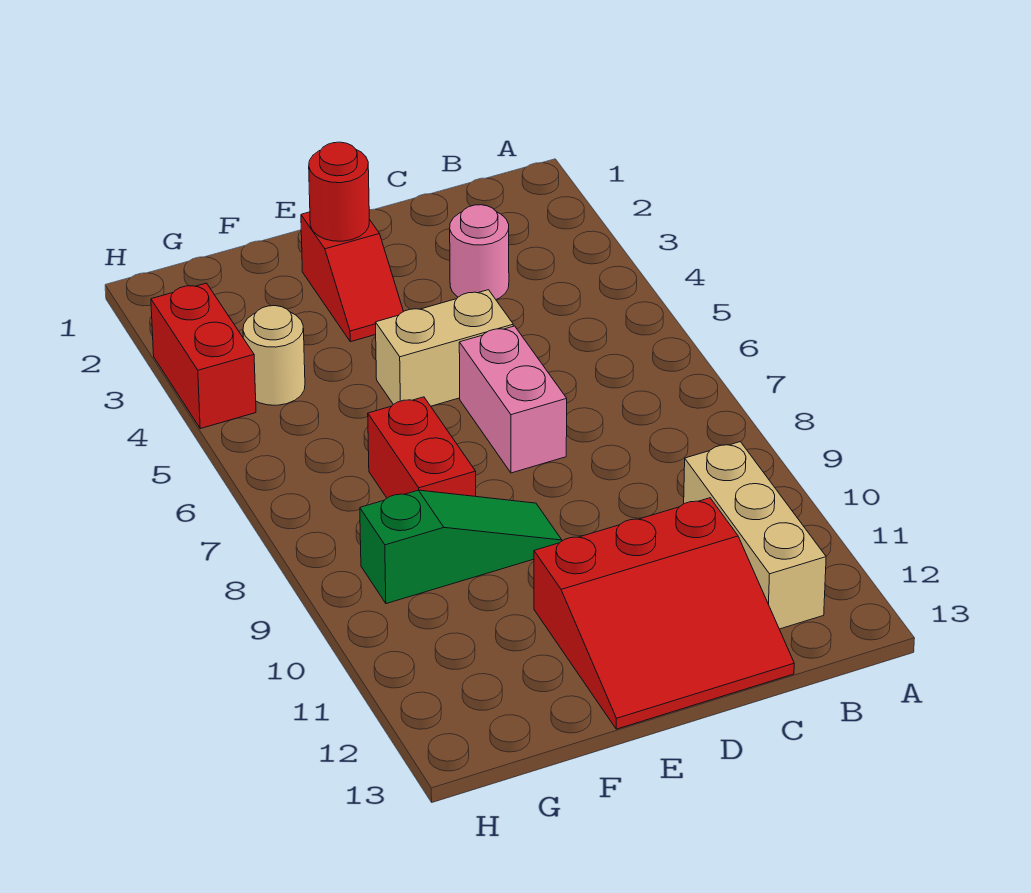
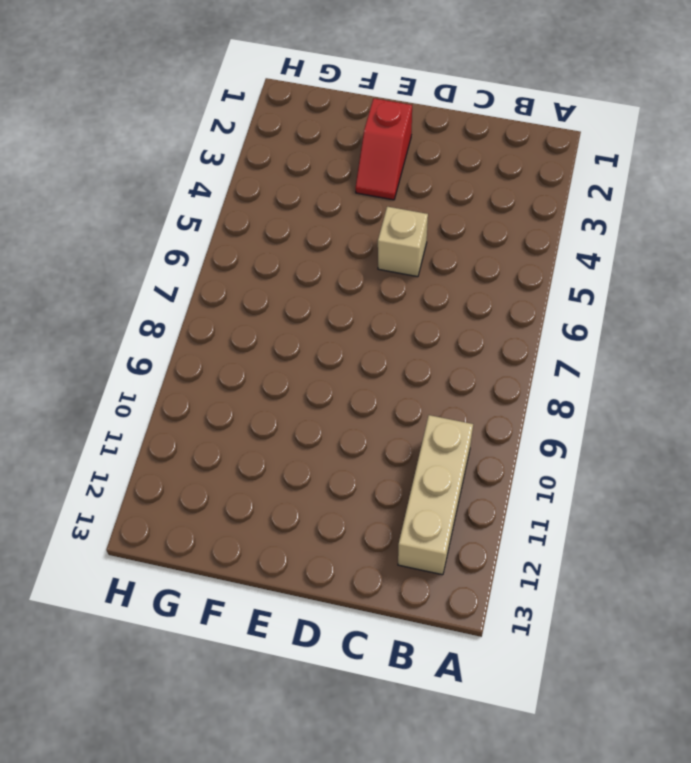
tan 1x1 brick [378,207,428,277] -> tan 1x2 brick [375,290,513,406]
none -> pink 1x1 round brick [450,205,509,299]
none -> red 3x3 slope [534,498,794,729]

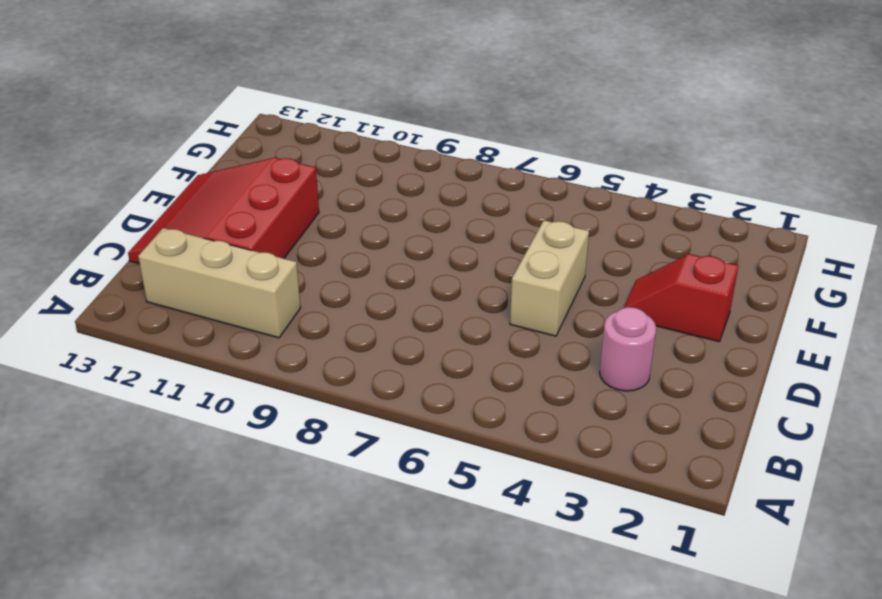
none -> pink 1x2 brick [459,326,567,473]
none -> green 1x3 slope [360,490,562,604]

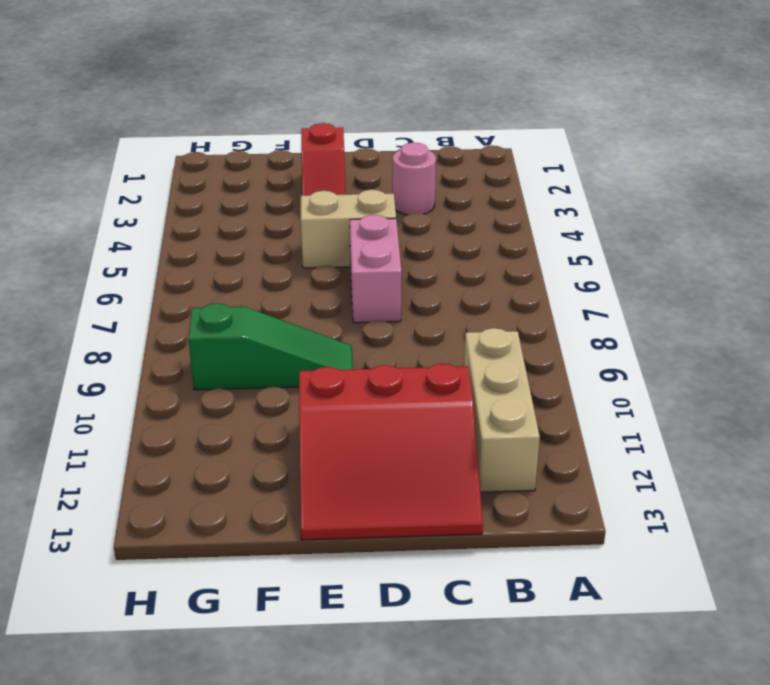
none -> red 1x2 brick [368,397,476,498]
none -> tan 1x1 round brick [243,306,305,405]

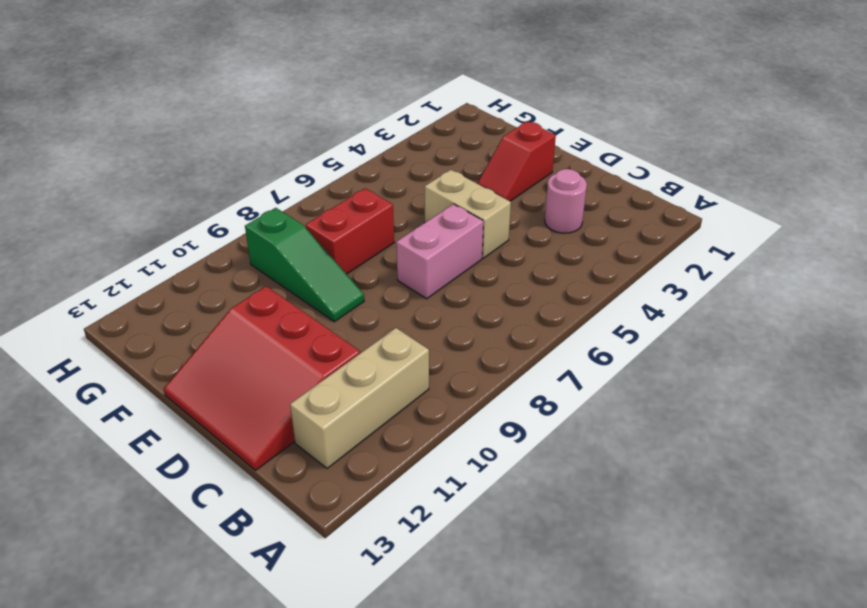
none -> tan 1x1 round brick [243,306,305,405]
none -> red 1x2 brick [151,283,256,429]

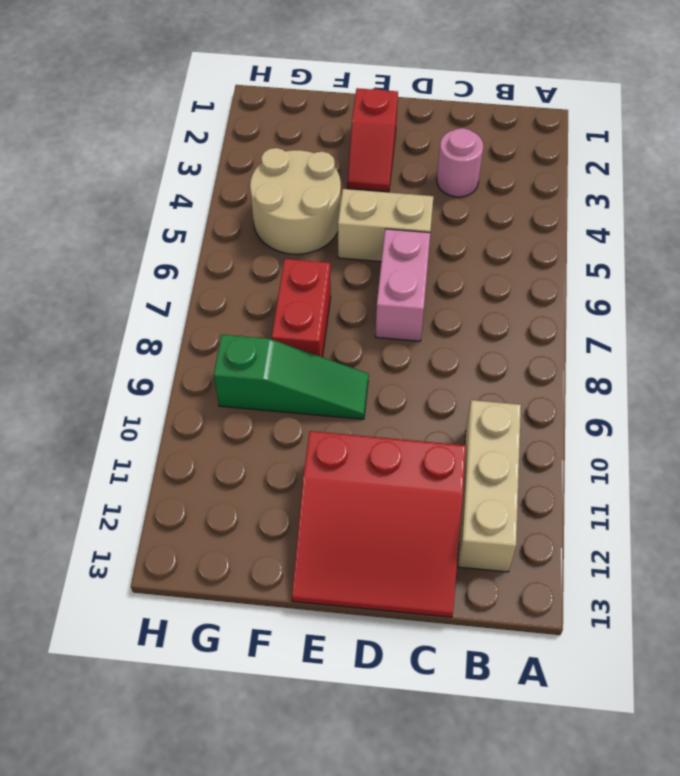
tan 2x2 round brick [250,148,341,254] -> tan 1x1 round brick [243,306,305,405]
none -> red 1x2 brick [151,283,256,429]
none -> red 1x1 round brick [309,142,369,241]

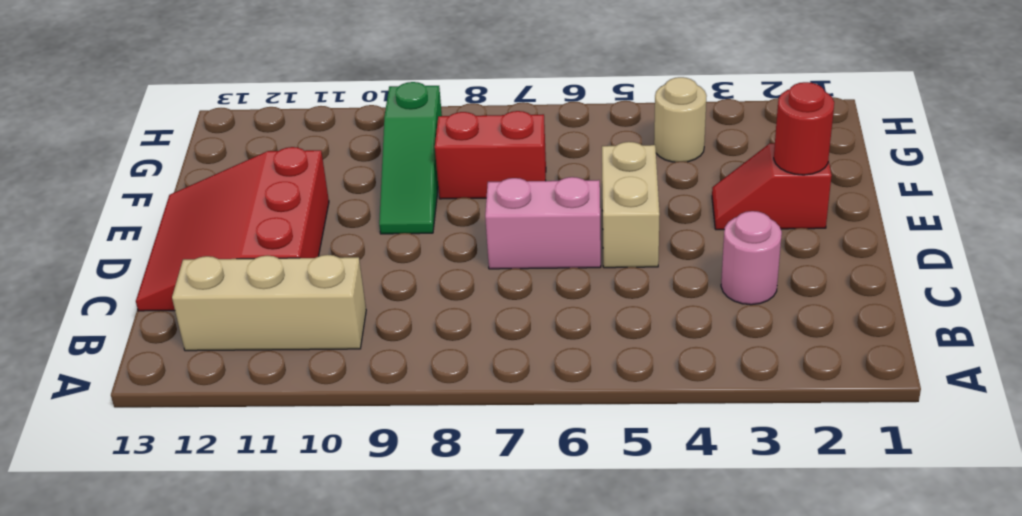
none -> red 1x2 brick [151,283,256,429]

